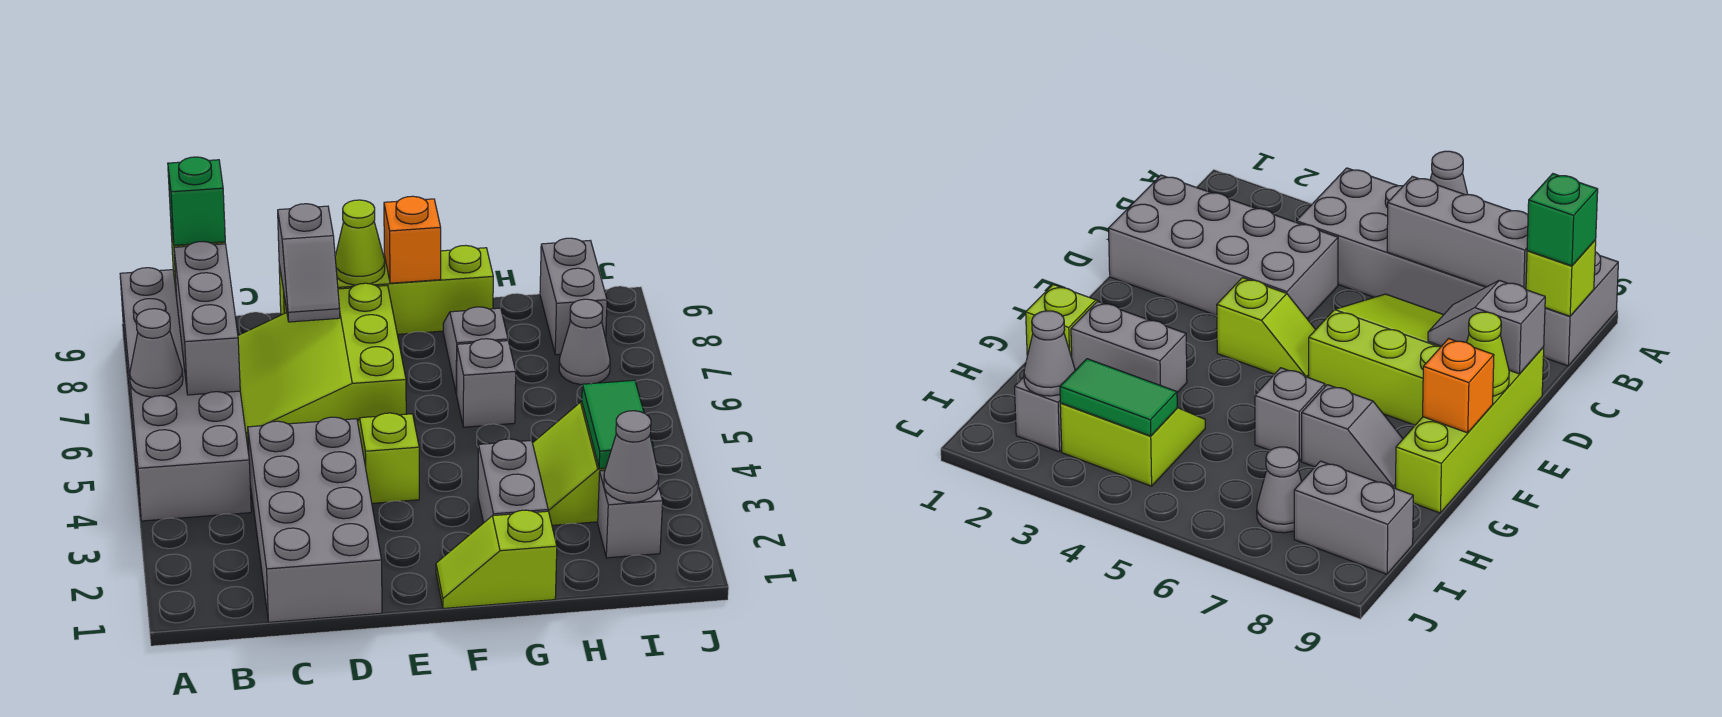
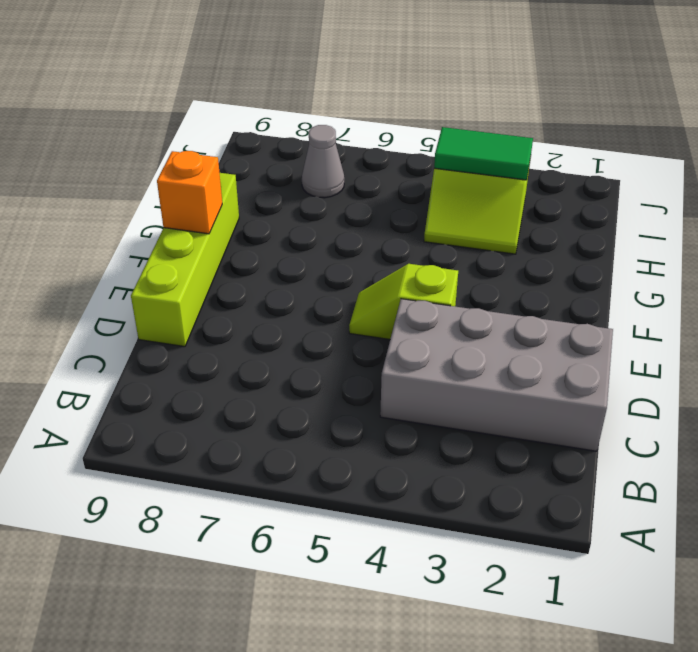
none -> grey 2x6 brick [120,268,251,521]
none -> lime 3x3 slope [238,283,406,443]
none -> lime 1x2 slope [436,510,557,608]

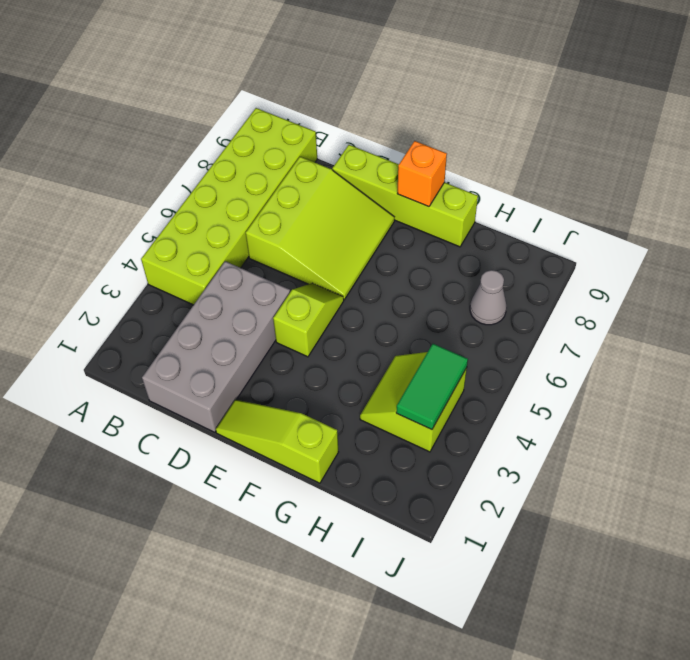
lime 2x6 brick [141,108,317,305] -> grey 2x6 brick [120,268,251,521]
lime 3x3 slope [246,157,394,300] -> lime 3x3 slope turned to [238,283,406,443]
lime 1x3 slope [216,400,338,483] -> lime 1x2 slope [436,510,557,608]
none -> grey 1x2 brick [478,439,548,523]
none -> grey 1x1 brick [457,339,516,427]
none -> grey 1x2 slope [443,307,508,394]

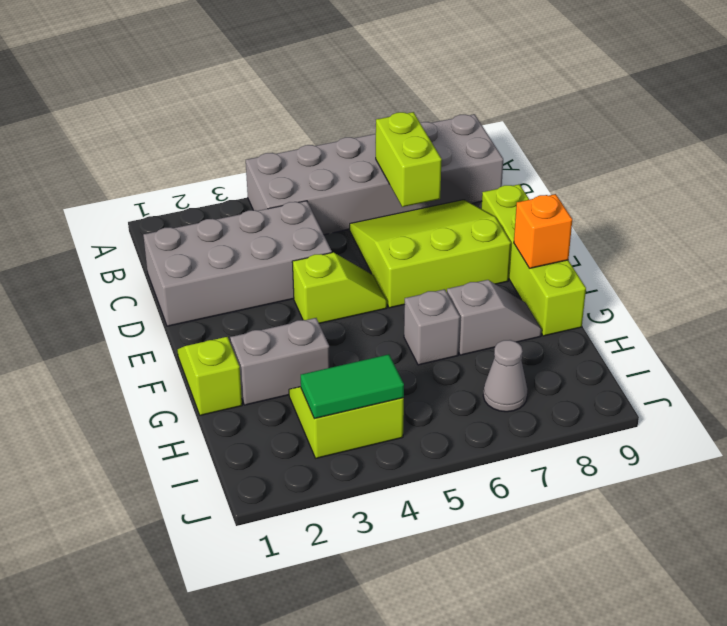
lime 1x2 brick [375,112,442,207] -> grey 1x3 brick [174,242,240,395]
none -> grey 1x1 brick [598,471,663,558]
none -> grey 1x2 brick [540,238,607,355]
none -> grey 1x1 cone [130,309,183,397]

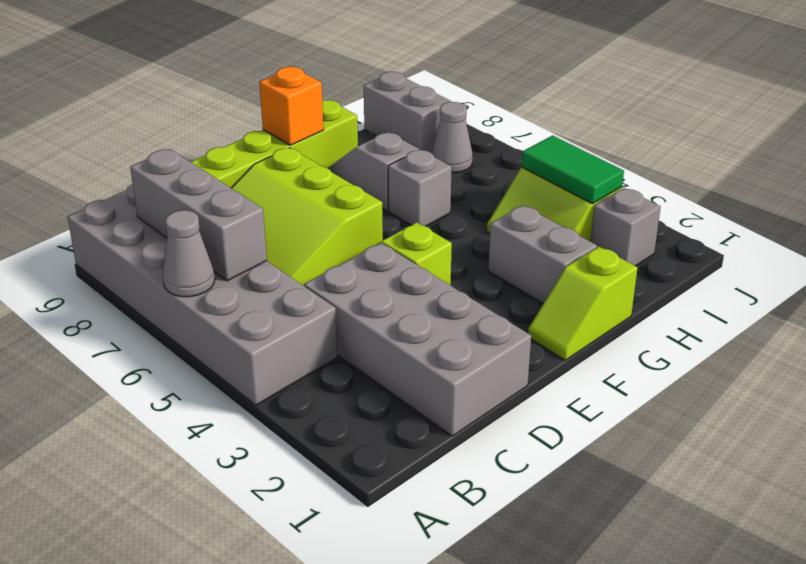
none -> lime 1x1 brick [1526,240,1596,316]
none -> grey 1x2 slope [278,204,340,322]
none -> lime 1x1 cone [335,200,385,285]

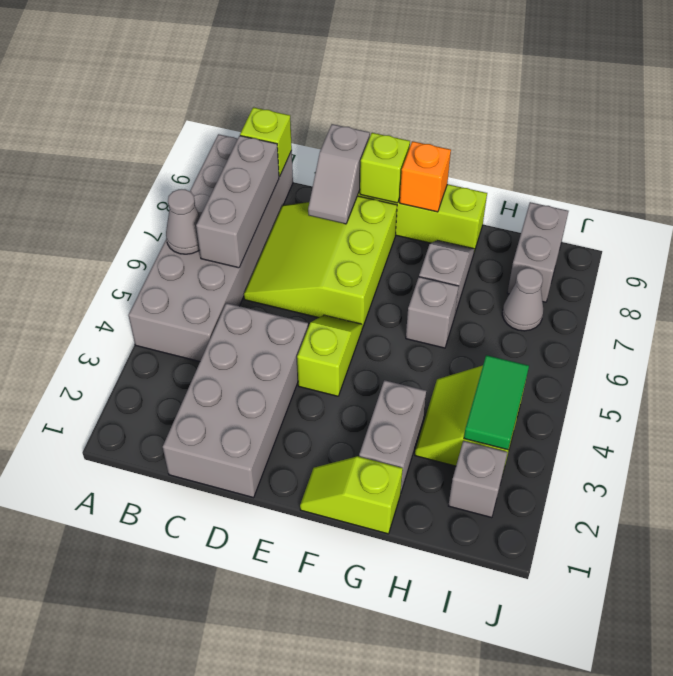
lime 1x1 brick [360,133,410,203] -> lime 1x1 cone [335,200,385,285]
none -> grey 1x1 cone [604,411,659,502]
none -> green 1x1 brick [168,157,225,245]

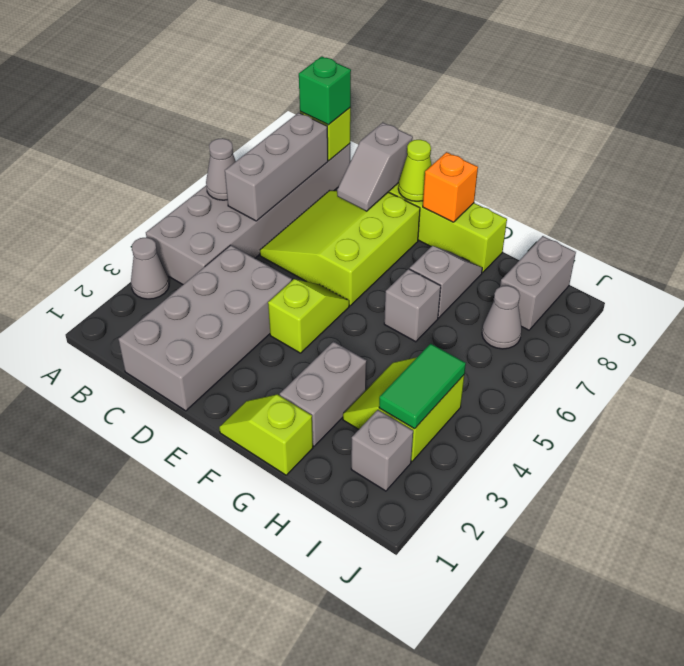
grey 1x1 cone [131,237,169,299] -> grey 1x1 cone moved to [604,411,659,502]

